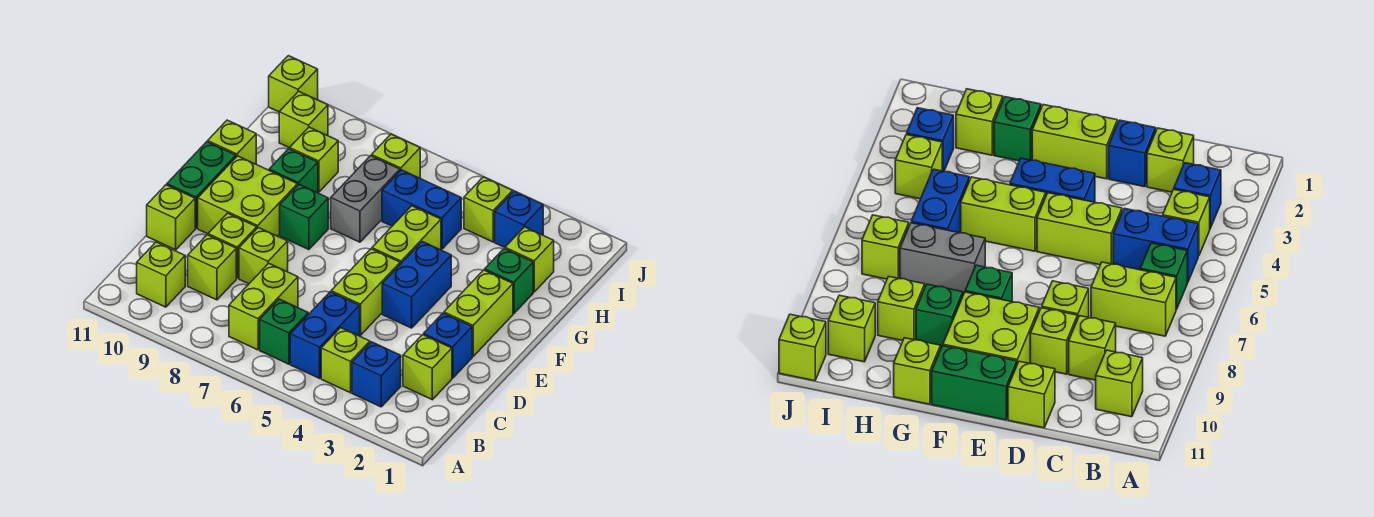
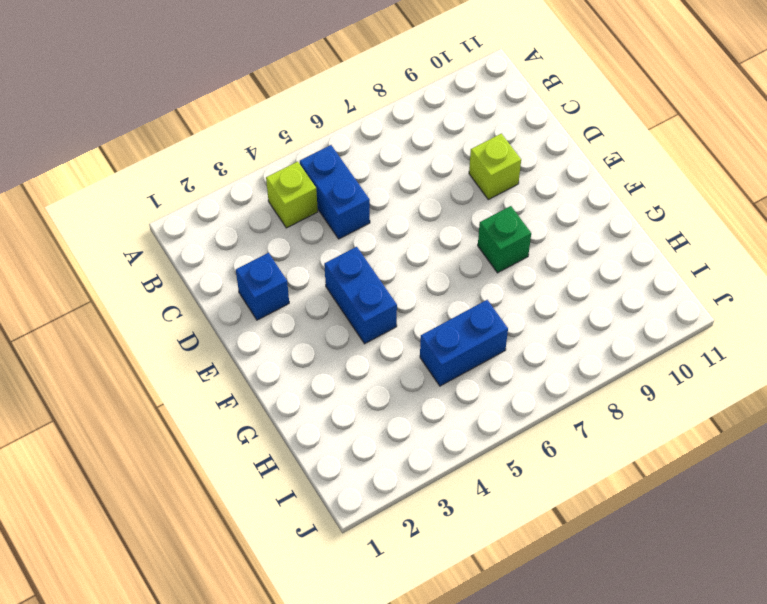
none -> blue 1x1 brick [352,342,401,407]
none -> green 1x1 brick [260,299,308,364]
none -> lime 1x2 brick [229,263,298,350]
none -> lime 1x1 brick [137,242,185,307]

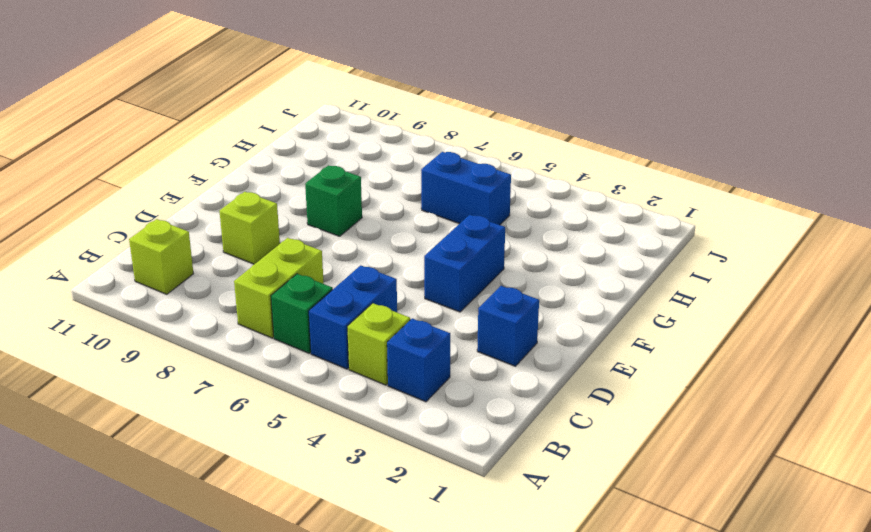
none -> lime 1x1 brick [403,335,452,400]
none -> lime 1x1 brick [188,235,236,300]
none -> lime 1x2 brick [331,249,400,335]
none -> lime 1x1 brick [239,228,288,284]

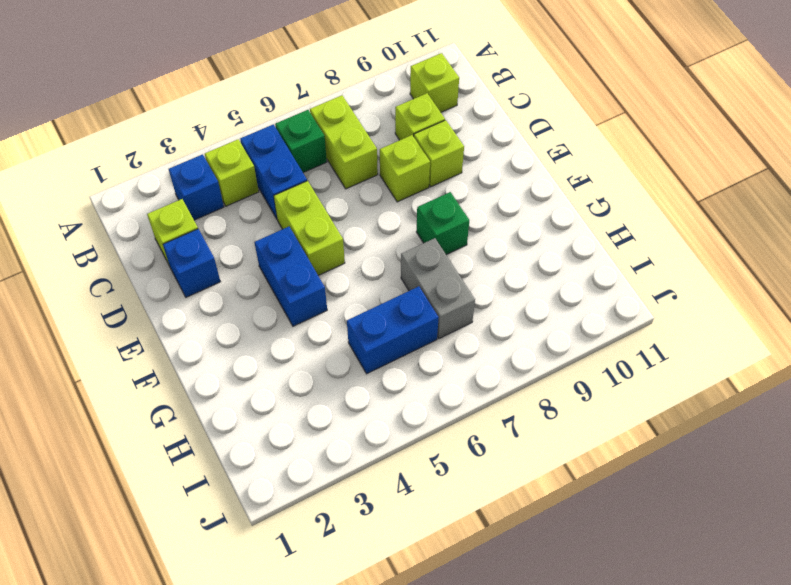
none -> lime 1x1 brick [147,185,195,250]
none -> lime 1x2 brick [444,270,513,356]
none -> lime 2x2 brick [198,156,298,236]
none -> green 1x2 brick [167,142,236,228]

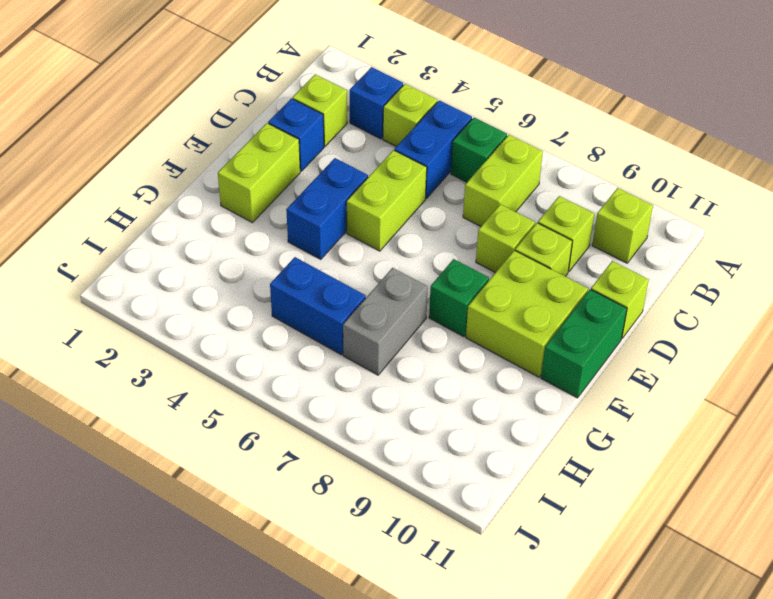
none -> lime 1x2 brick [372,206,441,264]
none -> green 1x1 brick [485,249,533,314]
none -> green 1x1 brick [269,149,318,193]
none -> lime 1x1 brick [208,120,256,164]

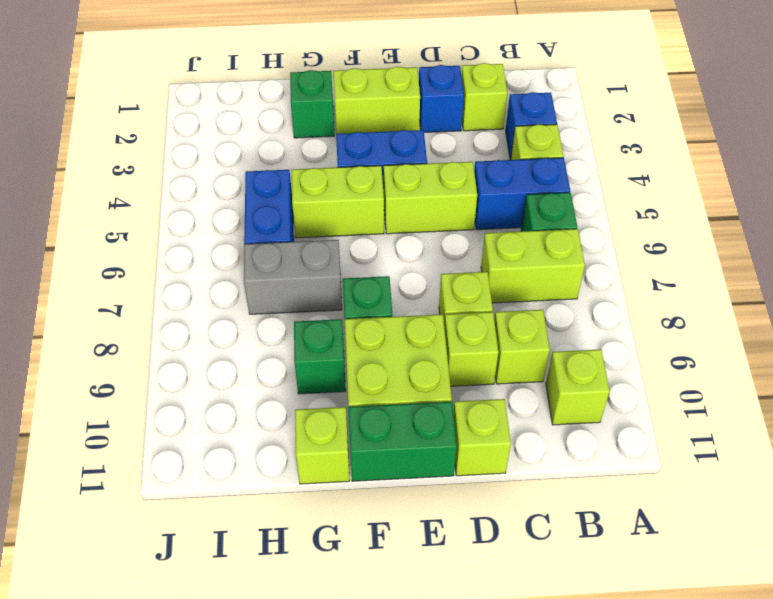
none -> lime 1x1 brick [505,227,554,292]
none -> lime 1x1 brick [290,127,338,192]
none -> blue 1x1 brick [495,191,543,247]
none -> lime 1x1 brick [464,177,513,242]

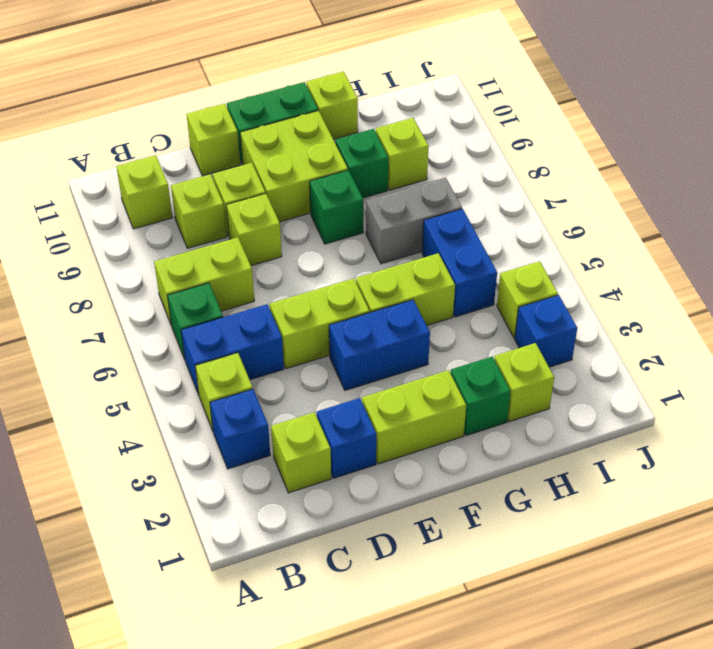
none -> lime 1x1 brick [372,134,420,178]
none -> lime 1x1 brick [279,91,328,148]
none -> lime 1x1 brick [269,56,318,112]

